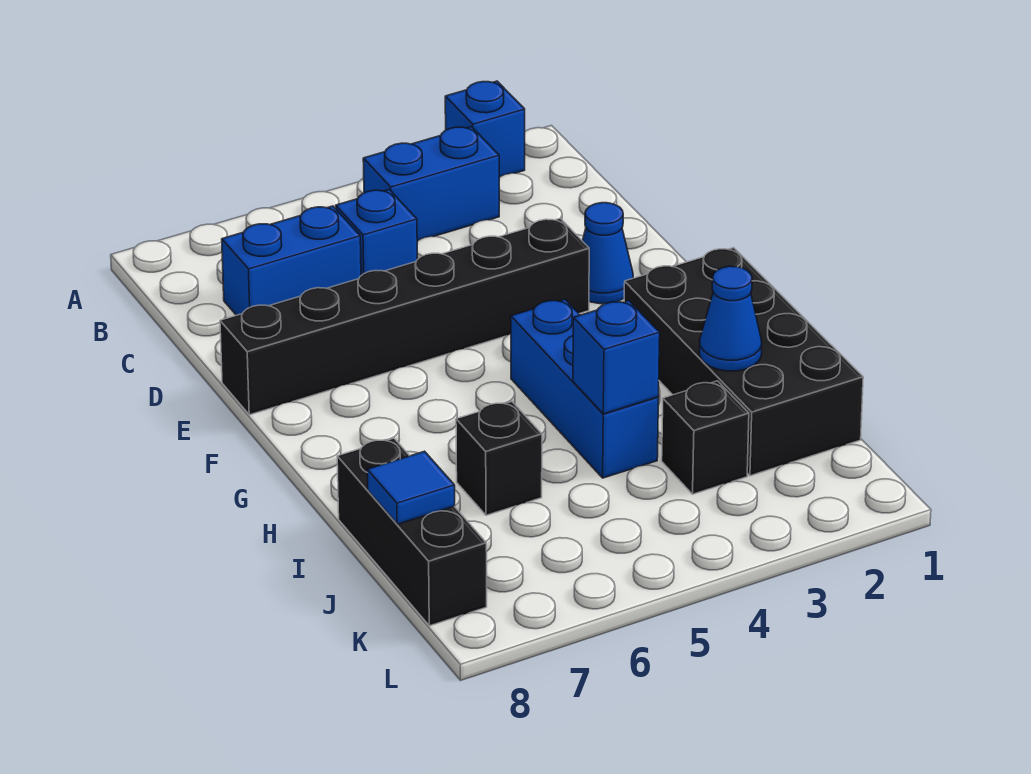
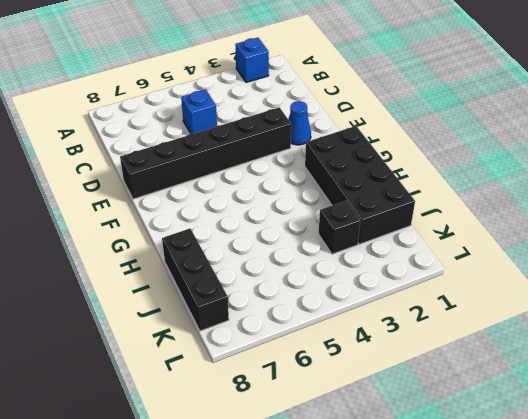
none -> blue 1x2 brick [363,127,499,241]
none -> blue 1x2 brick [222,206,361,315]
none -> blue 1x3 brick [511,299,658,478]

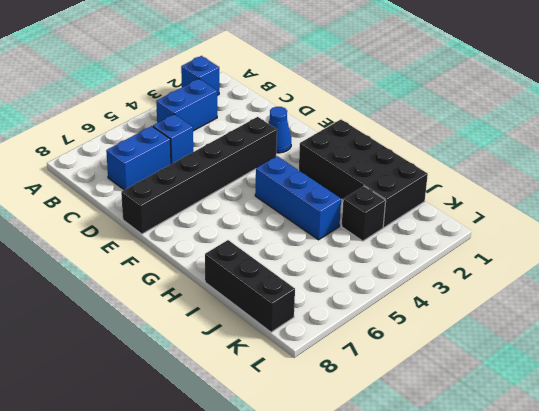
none -> black 1x1 brick [456,401,542,515]
none -> blue 1x1 cone [699,266,762,371]
none -> blue 1x1 brick [573,300,660,414]

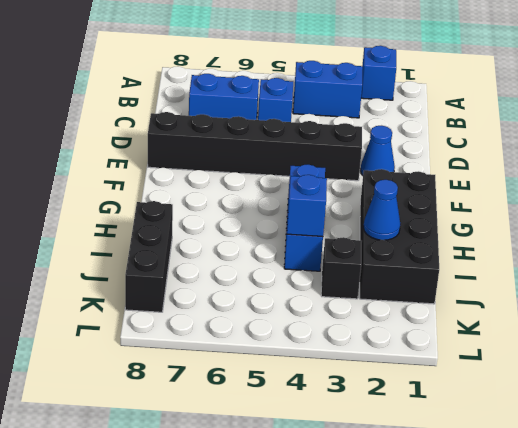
none -> black 1x1 brick [456,401,542,515]
none -> blue 1x1 tile [367,451,455,524]

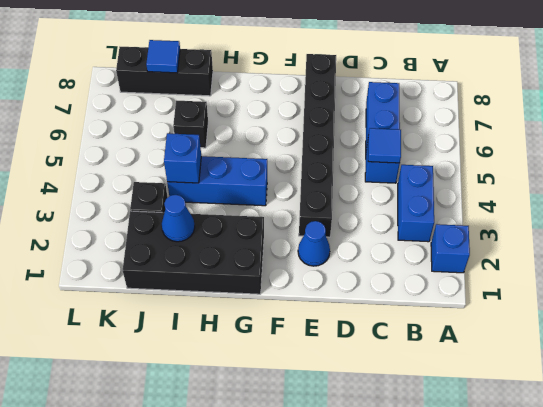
blue 1x1 tile [368,128,401,163] -> none

